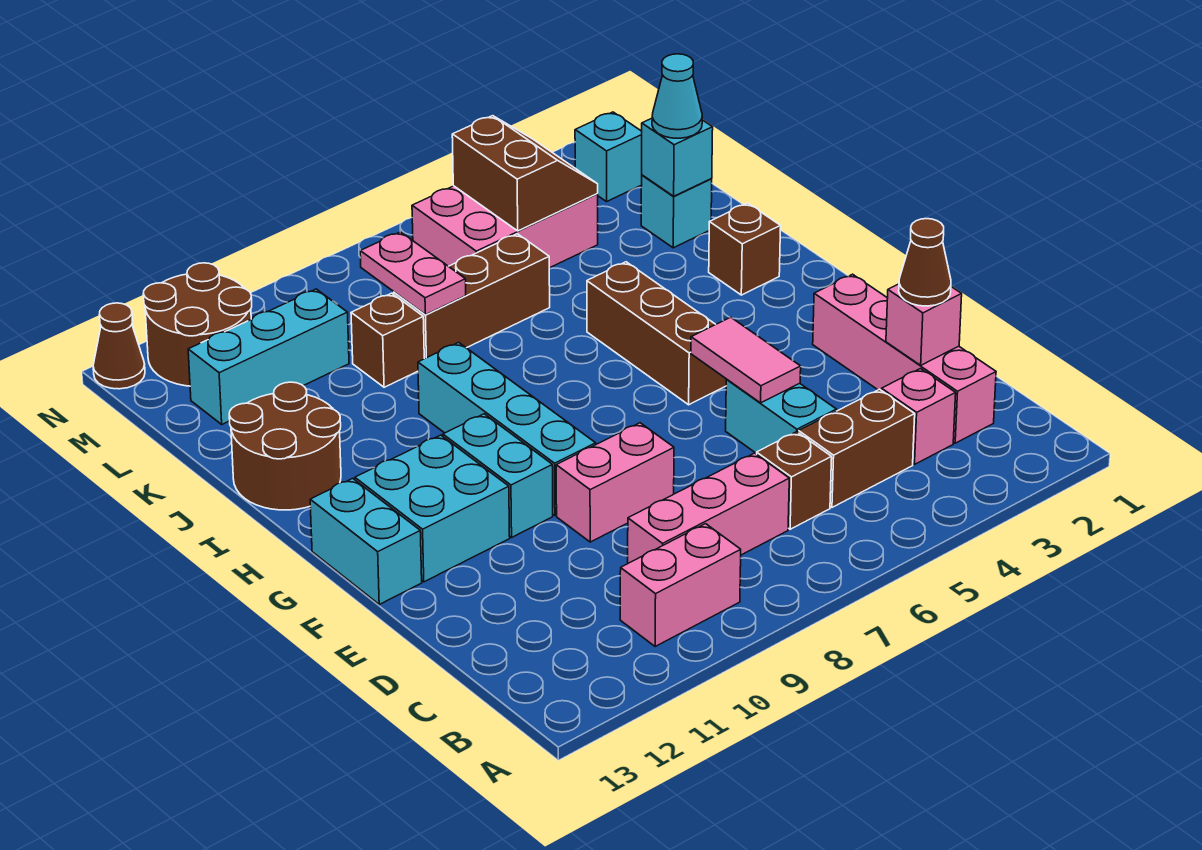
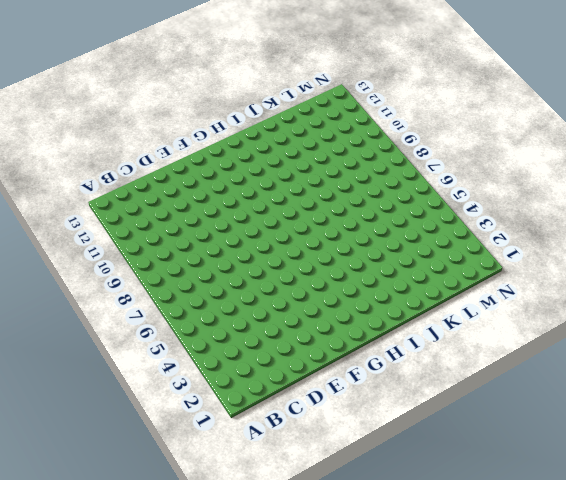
none -> pink 1x2 brick [620,524,741,647]
none -> pink 1x4 brick [813,274,996,443]
none -> pink 1x1 brick [881,369,956,464]
none -> brown 1x2 brick [799,389,915,507]

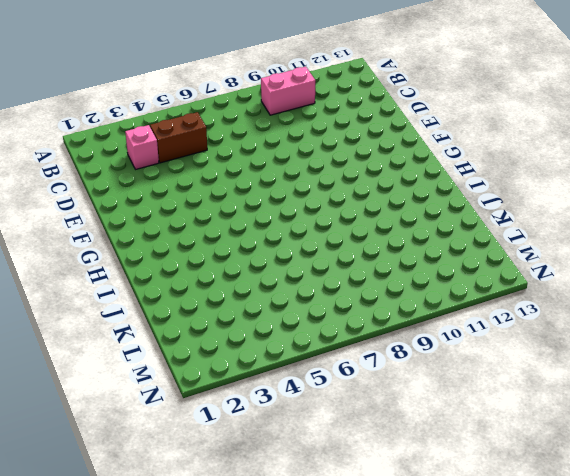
none -> pink 1x4 brick [813,274,996,443]
none -> brown 1x1 brick [757,432,832,529]
none -> pink 1x3 brick [628,453,789,563]
none -> cyan 1x2 brick [726,380,837,454]

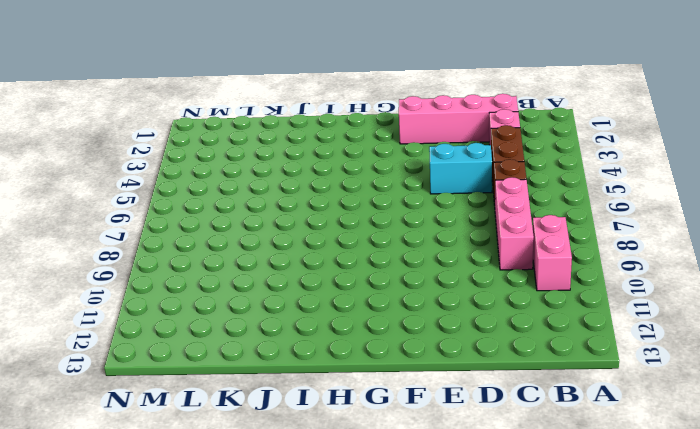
none -> pink 1x2 brick [556,423,674,542]
none -> cyan 1x4 brick [418,342,596,515]
none -> cyan 1x2 brick [443,414,553,537]
none -> cyan 2x2 brick [355,435,510,582]

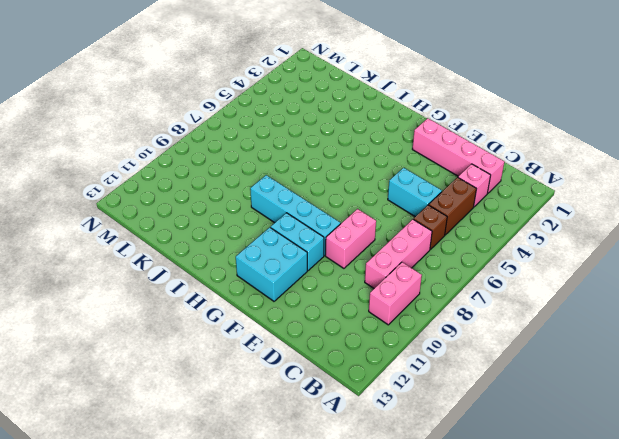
none -> cyan 1x2 brick [310,478,422,604]
none -> brown 1x3 brick [587,262,727,405]
none -> brown 1x1 brick [709,203,781,295]
none -> brown 2x2 round brick [229,382,341,510]

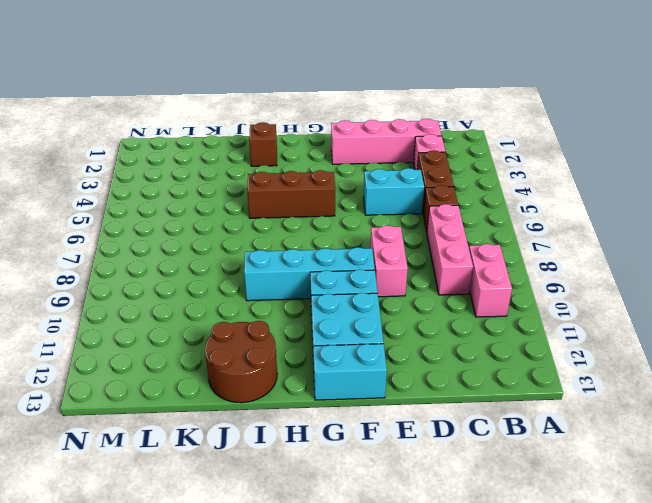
none -> cyan 1x1 brick [641,175,712,248]
none -> brown 1x3 brick [394,234,550,359]
none -> brown 1x1 brick [351,293,424,387]
none -> pink 2x3 brick [412,186,598,268]

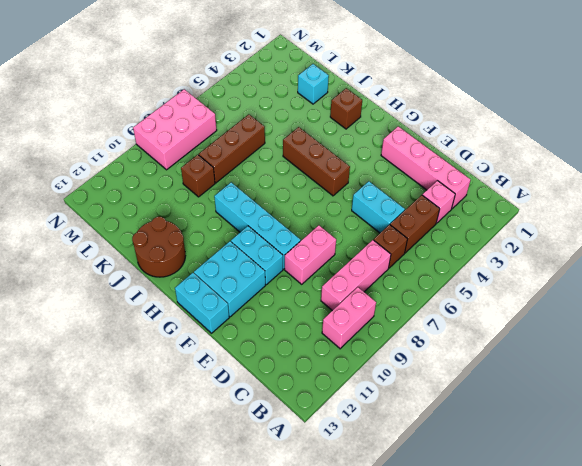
pink 2x3 brick [133,89,217,170] -> pink 2x3 brick moved to [412,186,598,268]
none -> cyan 1x3 brick [188,289,349,424]
none -> cyan 1x1 brick [575,112,642,202]
none -> brown 2x2 round brick [143,263,252,386]
none -> brown 1x1 cone [93,303,145,389]

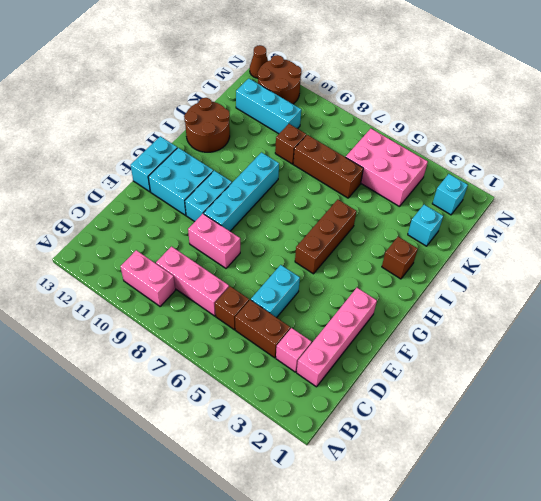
none -> pink 1x1 brick [886,284,962,365]
none -> pink 1x2 tile [691,317,801,403]
none -> cyan 1x1 brick [642,118,713,196]
none -> pink 1x2 plate [360,232,466,315]

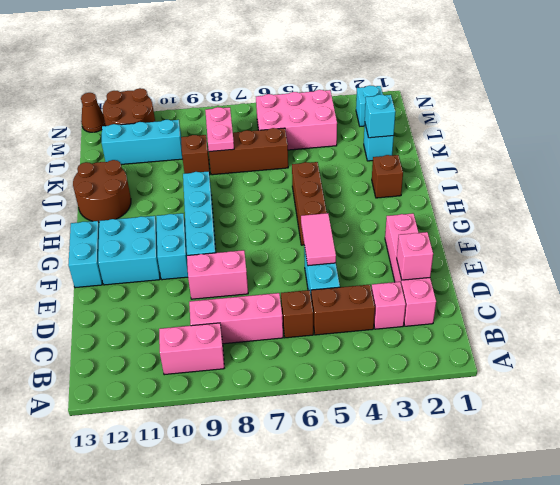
none -> brown 2x2 slope [452,116,598,231]
none -> brown 1x1 cone [899,219,951,306]
none -> cyan 1x1 cone [652,54,702,138]

